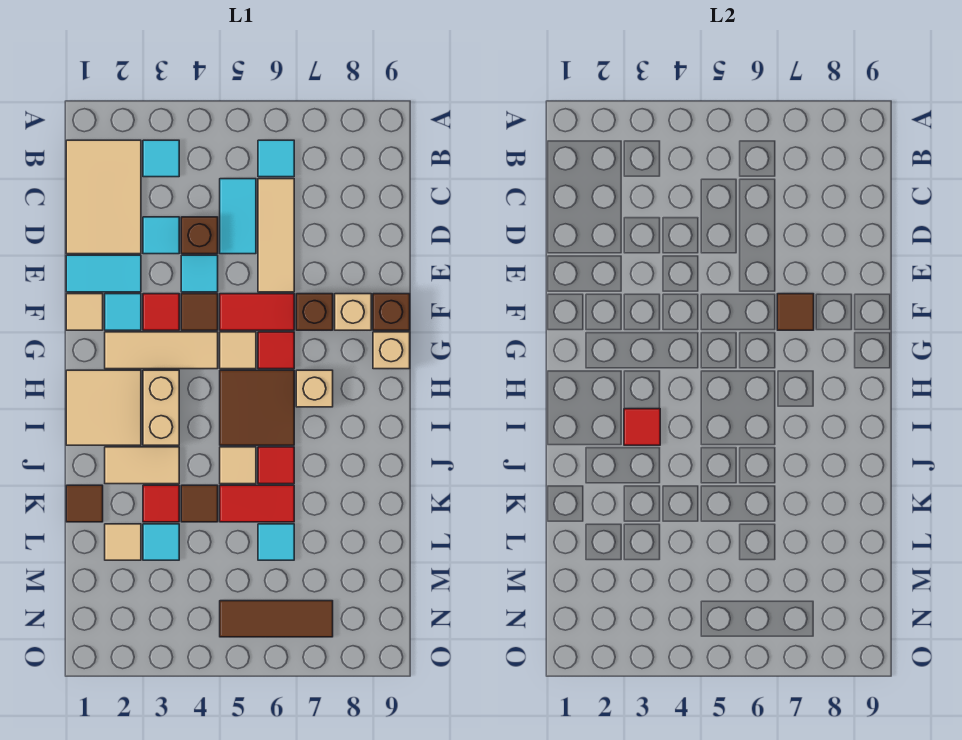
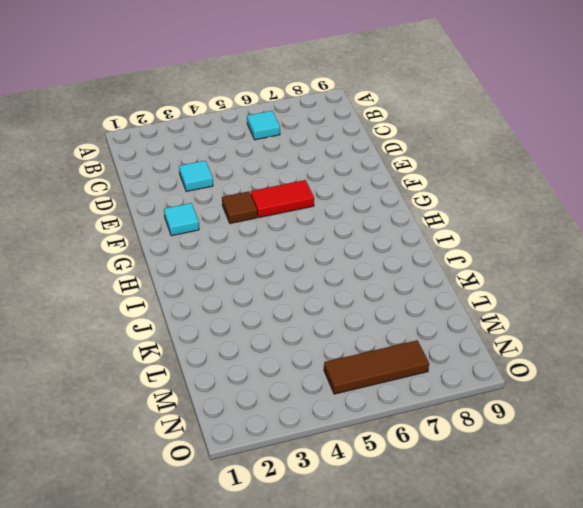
none -> tan 2x3 tile [66,140,141,254]
none -> cyan 1x1 tile [143,140,179,177]
none -> cyan 1x2 tile [220,179,256,254]
none -> tan 1x3 tile [258,179,294,292]

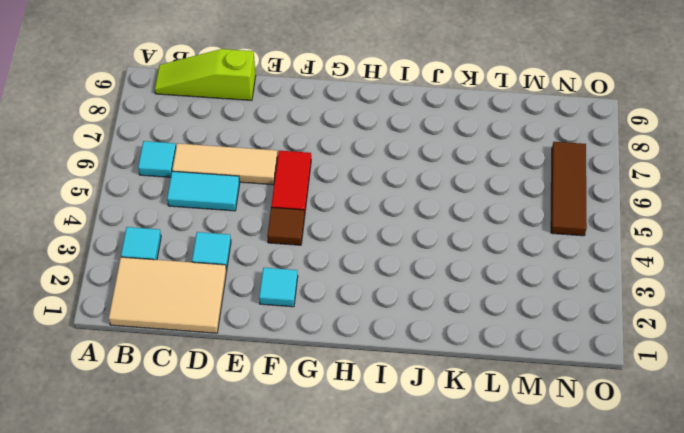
lime 1x3 slope [155,49,256,101] -> none
none -> brown 1x1 brick [181,217,218,254]
none -> cyan 1x2 tile [66,255,141,292]
none -> cyan 1x1 tile [181,255,218,292]
none -> tan 1x1 tile [66,294,103,330]

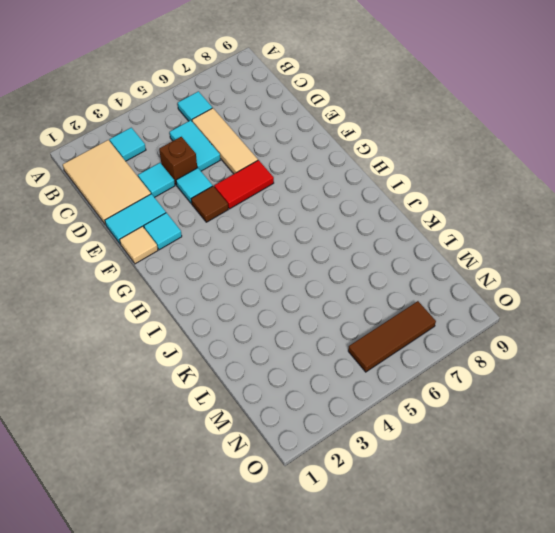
none -> red 1x1 tile [143,294,179,330]
none -> brown 1x1 brick [296,294,333,330]
none -> tan 1x1 brick [335,294,371,330]
none -> brown 1x1 brick [373,294,410,330]

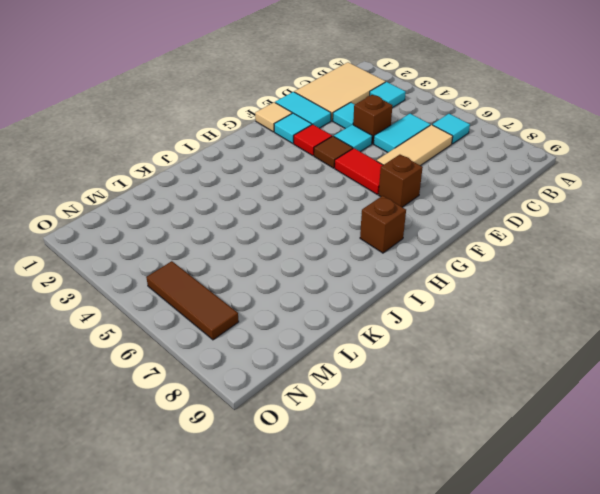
brown 1x1 brick [360,196,406,253] -> brown 1x1 brick moved to [373,294,410,330]
none -> tan 1x1 brick [335,294,371,330]
none -> tan 1x3 tile [105,332,218,369]
none -> tan 1x1 tile [220,332,256,369]
none -> red 1x1 tile [258,332,294,369]

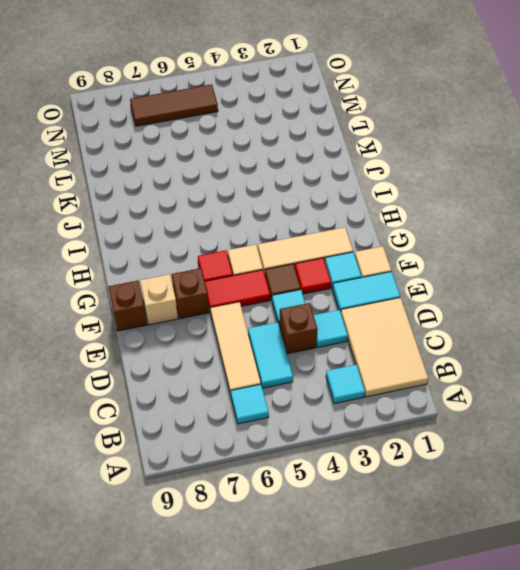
none -> tan 1x1 brick [373,332,410,369]
none -> tan 2x2 tile [66,370,141,445]
none -> tan 1x2 brick [143,370,179,445]
none -> brown 2x2 tile [220,370,294,445]

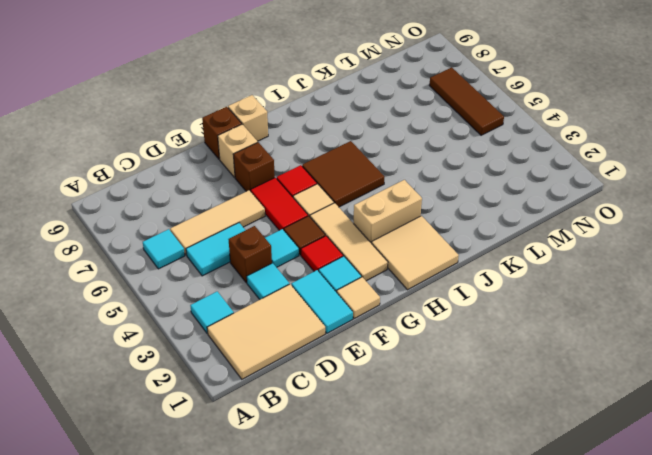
none -> tan 1x1 brick [296,370,333,407]
none -> tan 1x2 tile [105,447,179,484]
none -> tan 1x1 tile [220,447,256,484]
none -> red 1x1 tile [258,447,294,484]

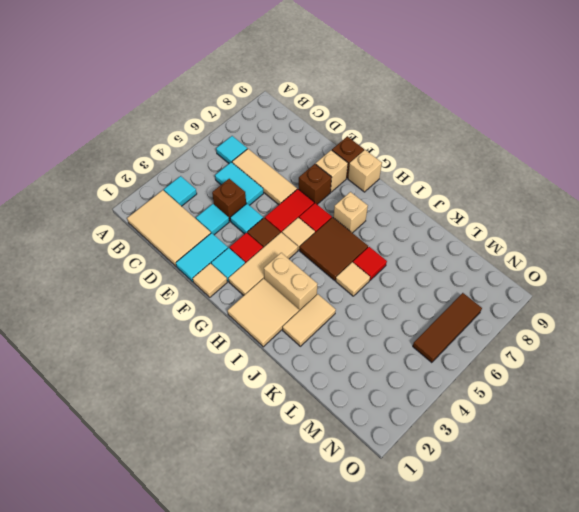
none -> brown 1x1 tile [66,485,103,522]
none -> red 1x1 tile [143,485,179,522]
none -> brown 1x1 tile [181,485,218,522]
none -> red 1x2 tile [220,485,294,522]

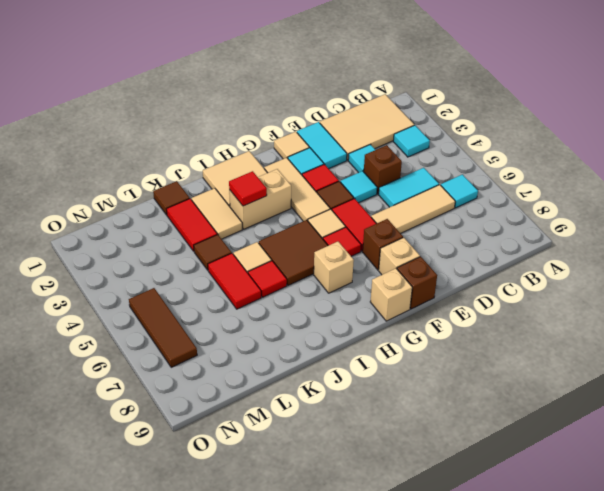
red 1x2 tile [167,199,217,251] -> red 1x1 tile [143,485,179,522]
none -> tan 1x1 tile [105,524,141,560]
none -> cyan 1x1 tile [143,524,179,560]
none -> cyan 1x1 tile [258,524,294,560]
none -> brown 1x1 tile [777,294,814,330]

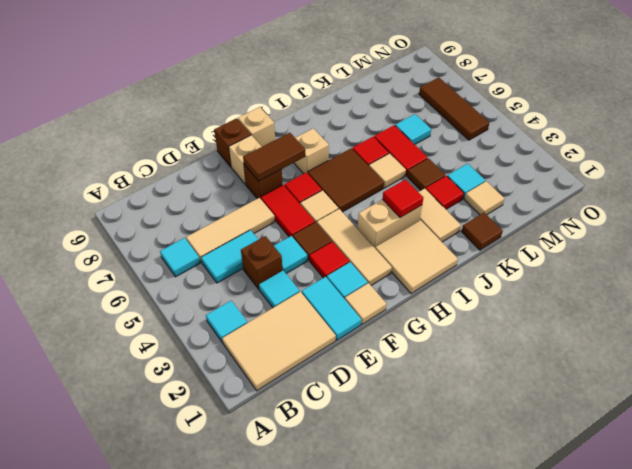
brown 1x2 tile [243,133,305,181] -> brown 1x1 tile [777,294,814,330]

